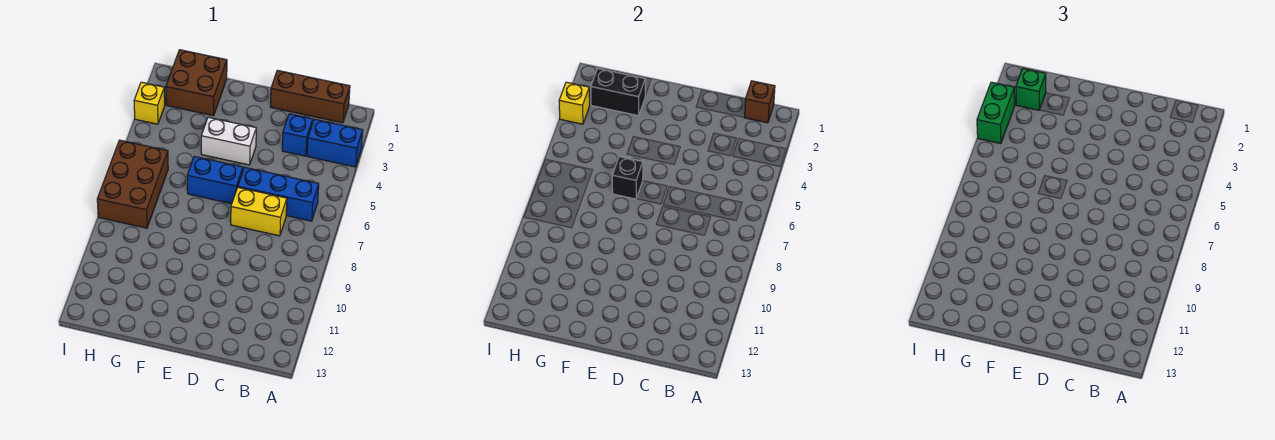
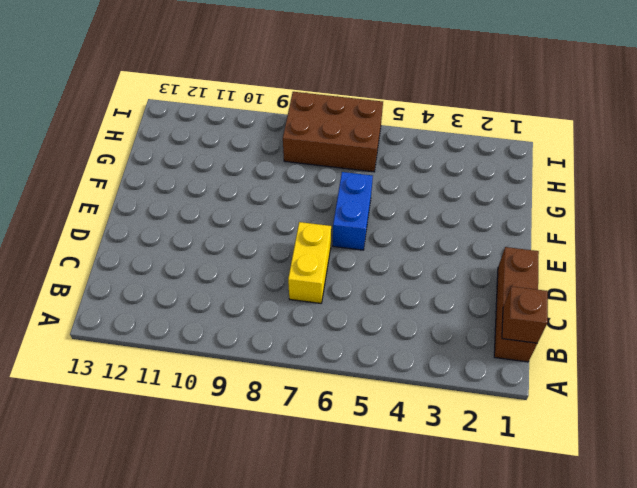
none -> blue 1x2 brick [307,119,363,167]
none -> blue 1x3 brick [238,167,319,221]
none -> blue 1x1 brick [282,114,313,156]

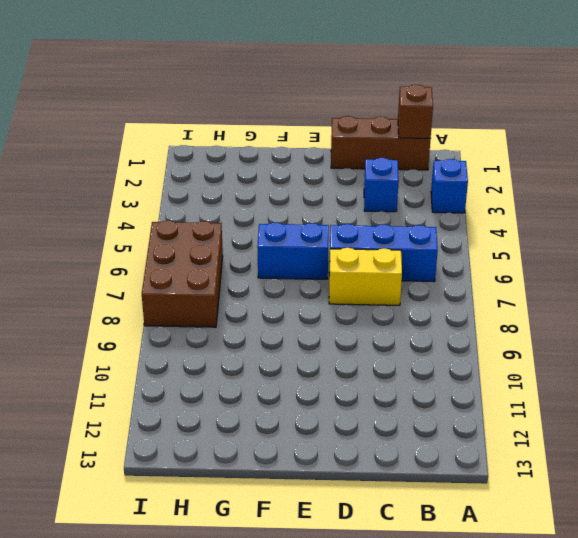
blue 1x1 brick [431,159,468,213] -> blue 1x2 brick [307,119,363,167]
none -> white 1x2 brick [201,117,256,165]
none -> brown 2x2 brick [166,50,227,116]
none -> yellow 1x1 brick [134,82,165,124]

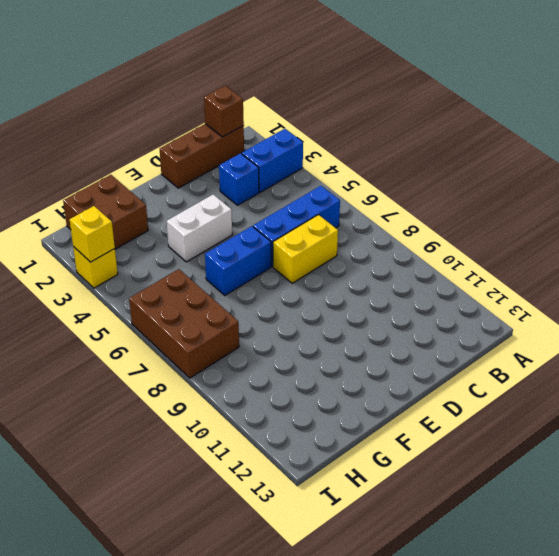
none -> black 1x1 brick [612,156,643,199]
none -> black 1x2 brick [591,69,645,116]
none -> green 1x1 brick [1016,69,1046,110]

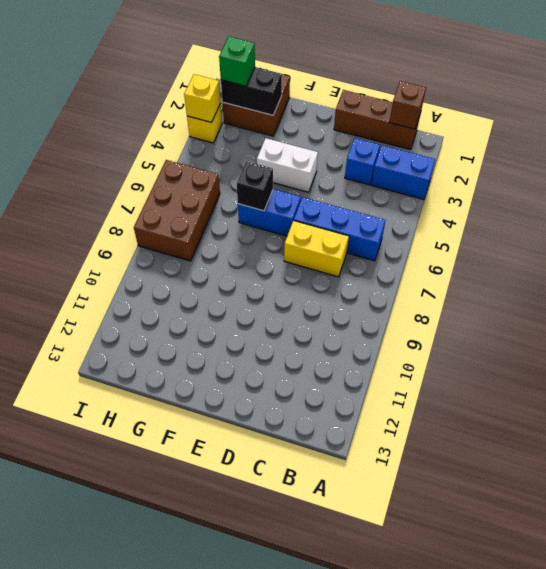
none -> green 1x2 brick [977,82,1015,144]

